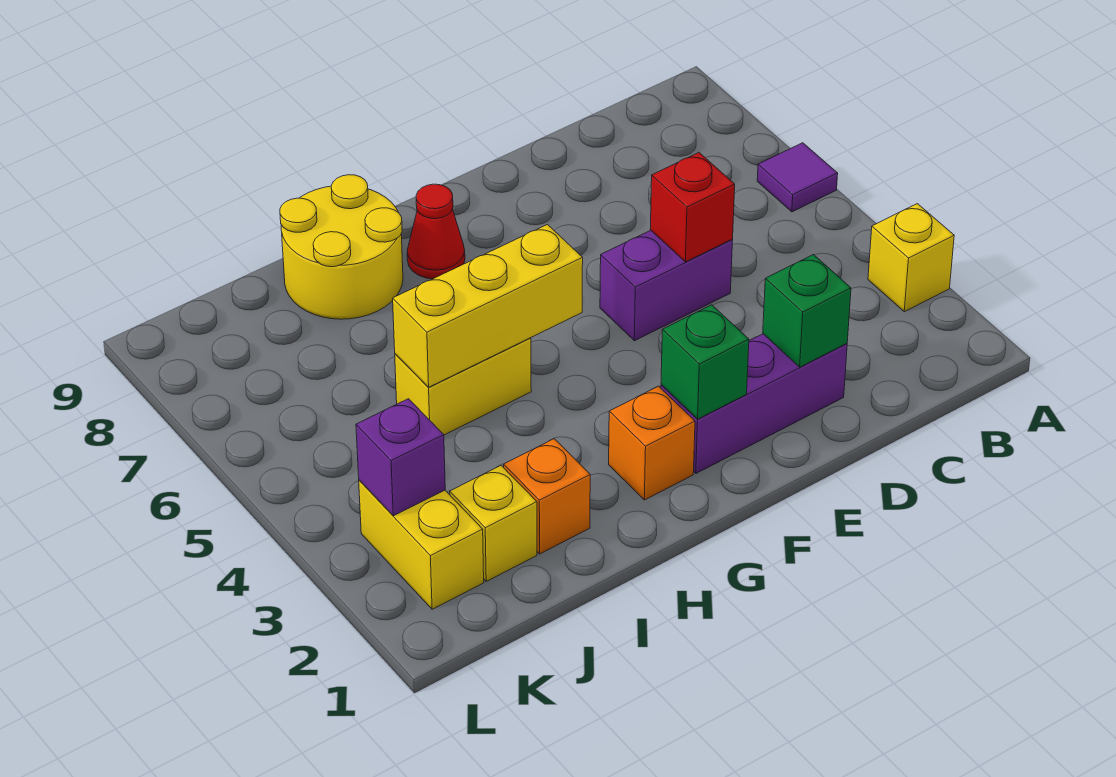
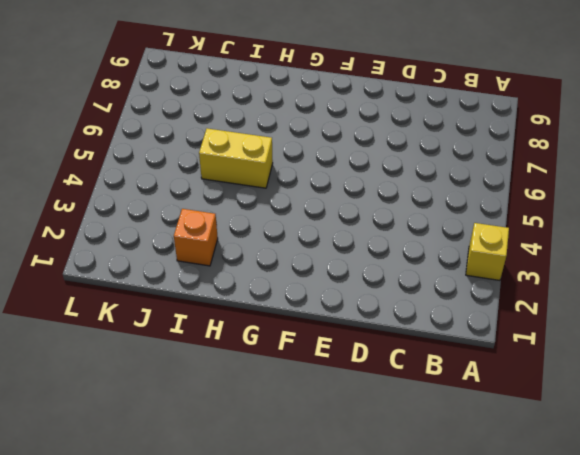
none -> purple 1x1 tile [757,143,838,212]
none -> purple 1x3 brick [661,334,847,473]
none -> purple 1x2 brick [600,230,733,341]

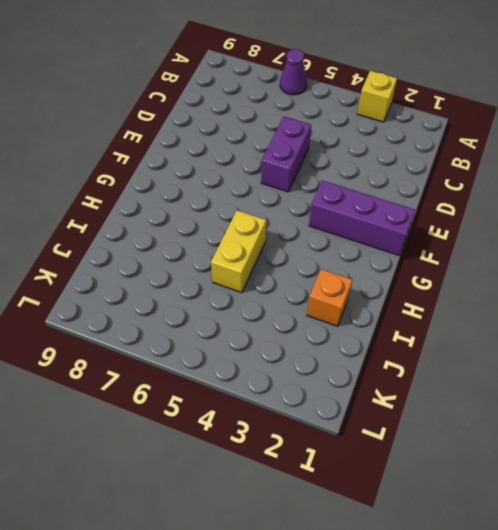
purple 1x1 cone [280,49,307,95] -> purple 1x1 tile [757,143,838,212]
purple 1x3 brick [309,181,415,256] -> purple 1x3 brick turned to [661,334,847,473]
none -> orange 1x1 brick [609,386,695,500]
none -> red 1x1 cone [407,184,465,279]
none -> yellow 2x2 round brick [280,175,403,319]

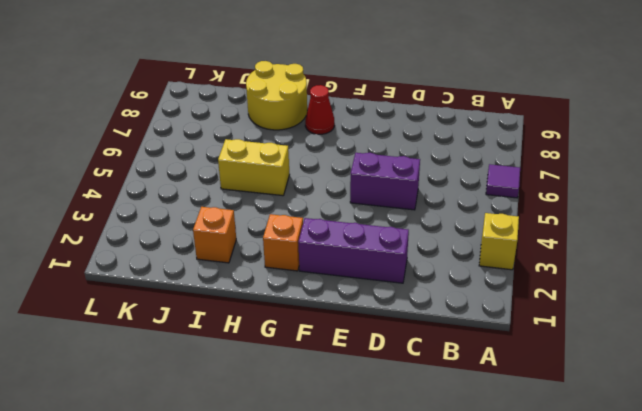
none -> yellow 1x1 brick [450,466,537,581]
none -> yellow 1x2 brick [359,480,484,609]
none -> green 1x1 brick [763,255,851,367]

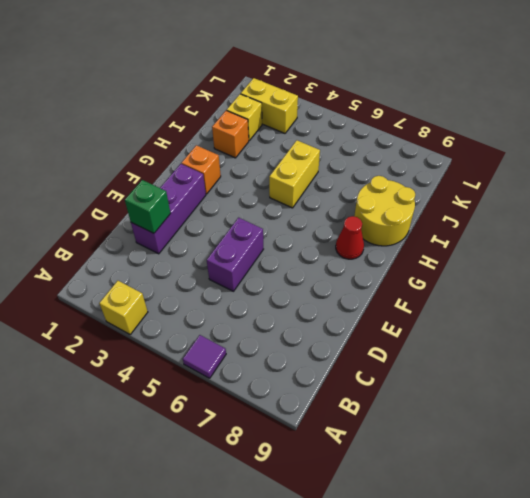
none -> red 1x1 brick [650,153,735,262]
none -> green 1x1 brick [661,305,749,419]
none -> yellow 1x3 brick [393,225,583,387]

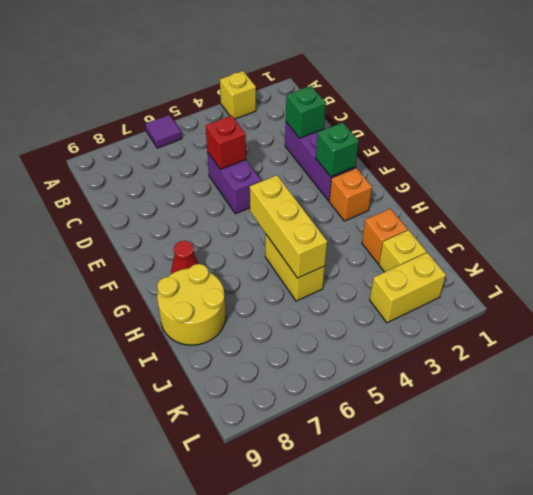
none -> purple 1x1 brick [356,399,445,516]

